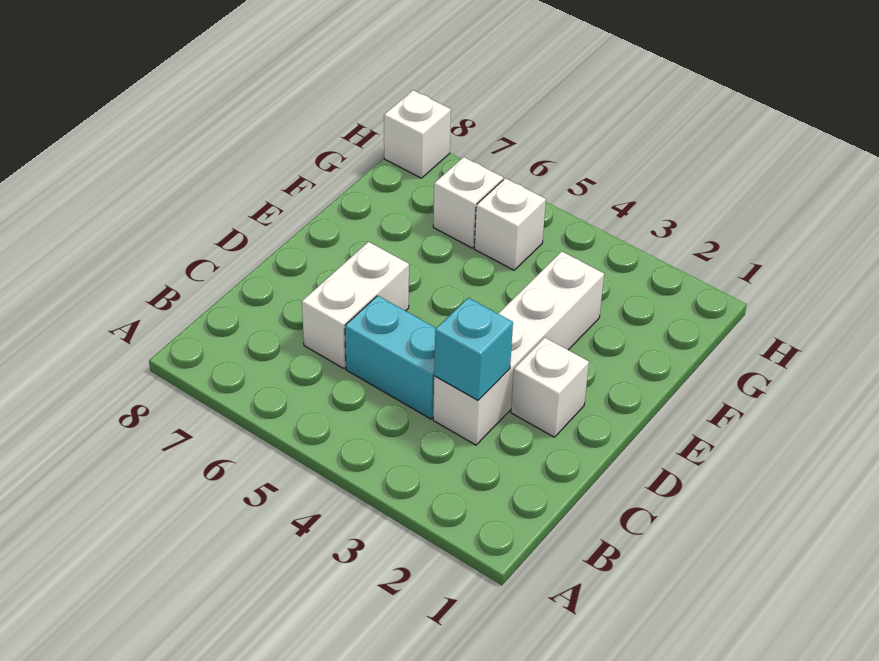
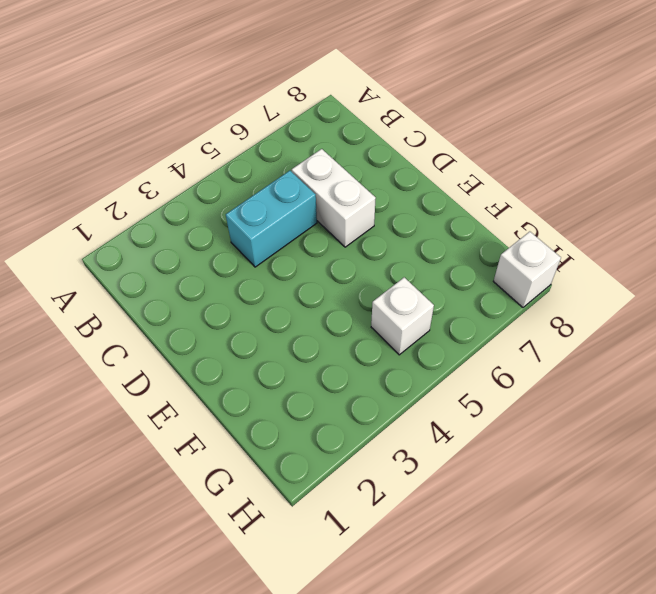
none -> white 1x4 brick [433,251,604,445]
none -> white 1x1 brick [511,337,589,437]

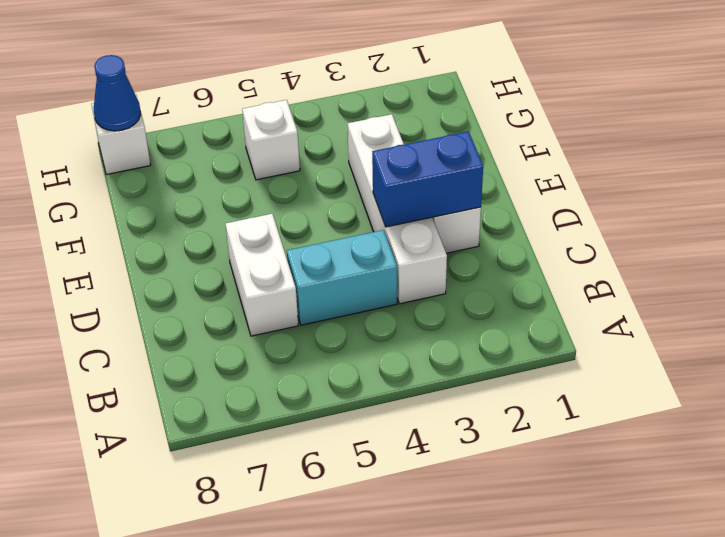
blue 1x2 brick [372,132,483,227] -> none
blue 1x1 cone [94,55,141,131] -> none
none -> white 1x1 brick [433,157,503,248]
none -> cyan 1x1 brick [434,298,513,400]

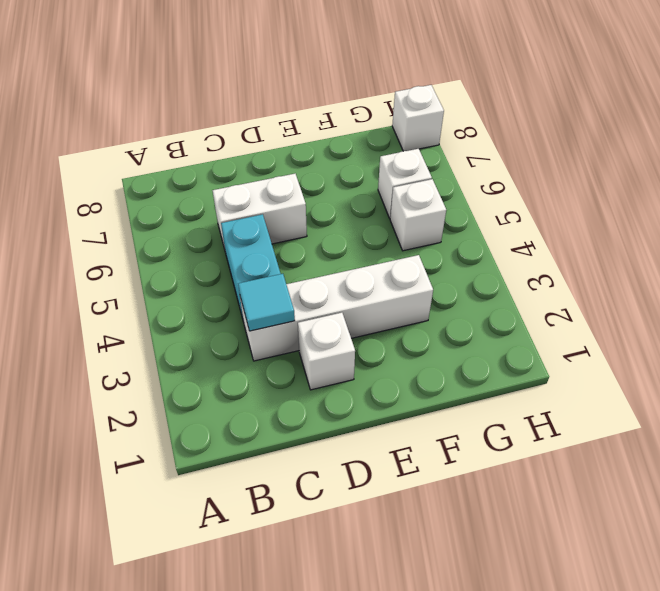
cyan 1x1 tile [238,274,295,331] -> cyan 1x1 brick [434,298,513,400]

